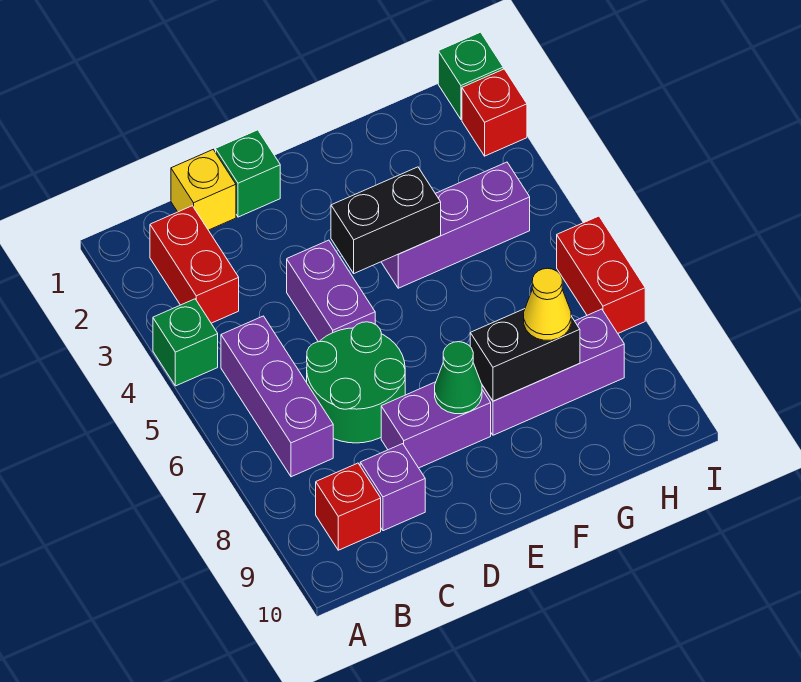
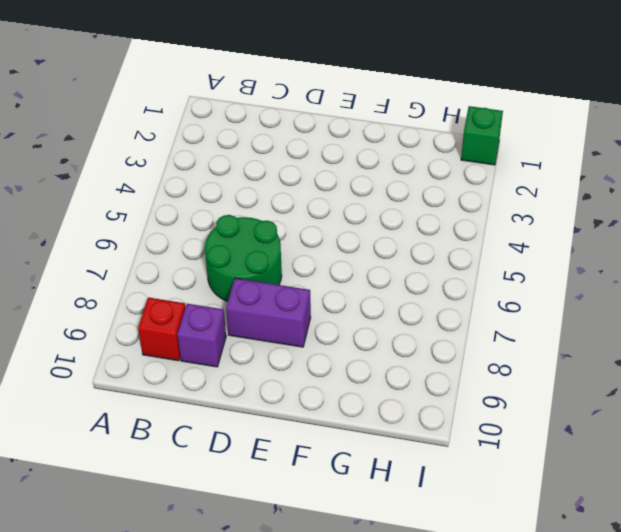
none -> green 1x1 brick [153,299,218,386]
none -> red 1x2 brick [150,206,239,323]
none -> purple 1x3 brick [221,316,333,477]

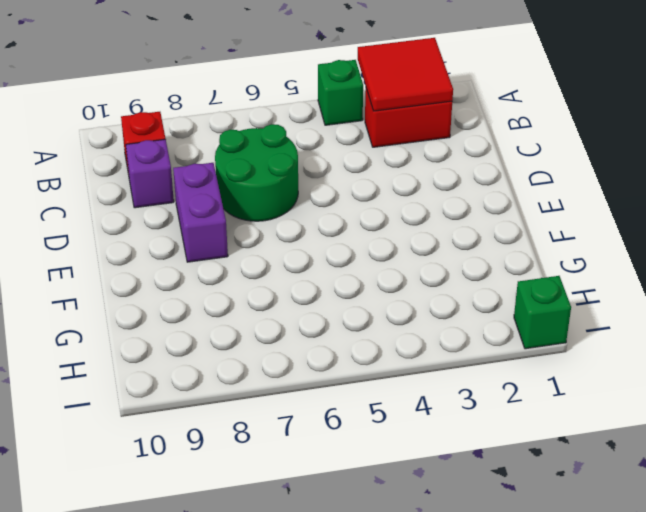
red 2x2 tile [358,38,453,111] -> none
none -> purple 1x3 brick [221,316,333,477]
none -> yellow 1x1 brick [171,150,236,230]
none -> green 1x1 brick [216,130,280,217]

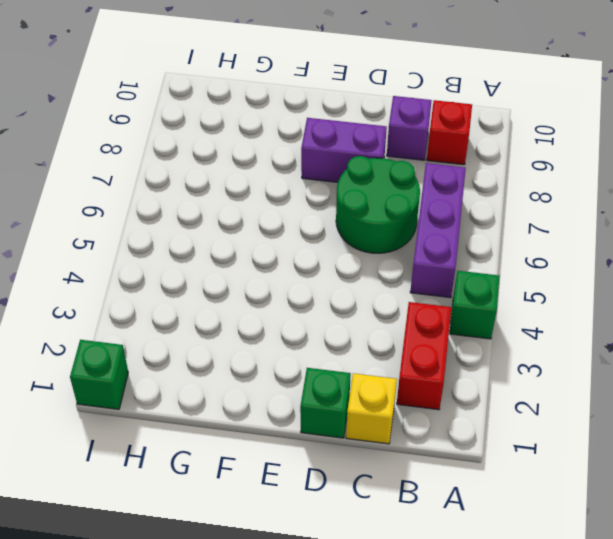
none -> purple 1x2 brick [287,240,375,342]
none -> purple 1x3 brick [381,162,530,288]
none -> purple 1x3 brick [482,309,624,435]

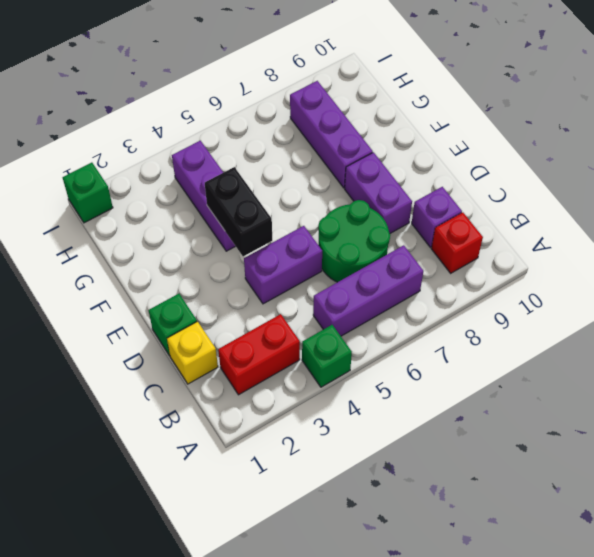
none -> red 1x1 brick [462,69,527,156]
none -> red 1x2 brick [557,216,645,333]
none -> green 1x1 cone [435,342,482,414]

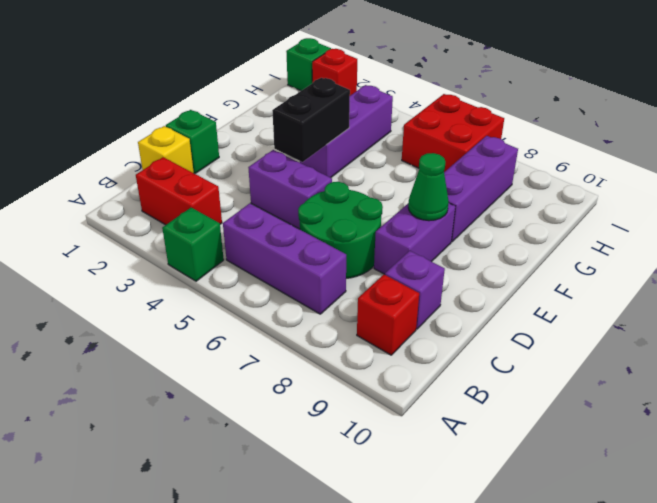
red 2x2 brick [402,94,504,172] -> red 1x2 brick [557,216,645,333]
none -> black 1x2 brick [470,309,580,401]
none -> yellow 1x1 cone [524,268,571,340]

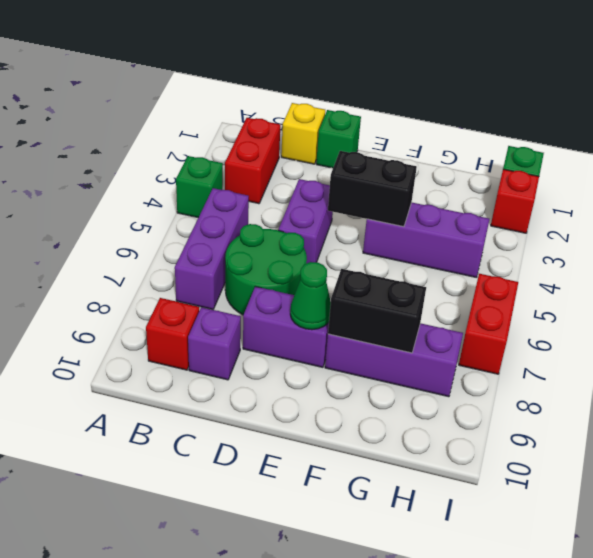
none -> yellow 1x1 cone [524,268,571,340]

